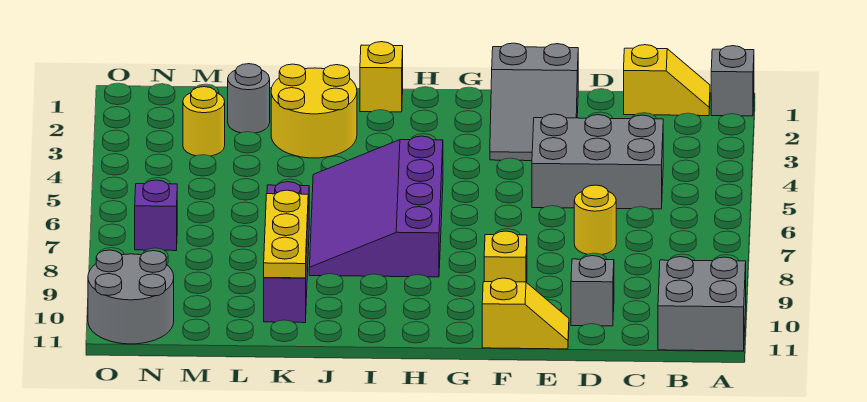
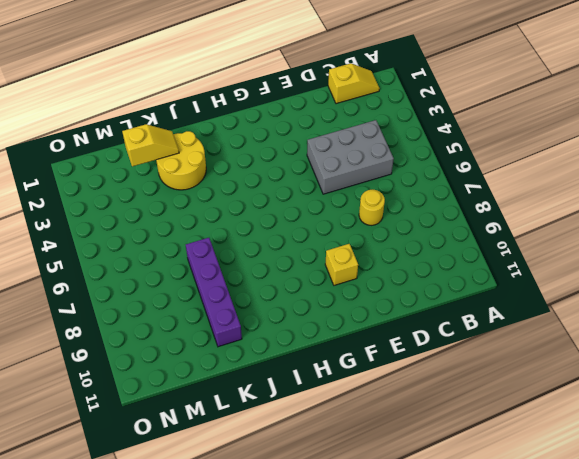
yellow 1x2 slope [122,124,179,166] -> yellow 1x2 slope moved to [482,278,569,349]
none -> grey 1x1 brick [711,46,754,116]
none -> grey 2x2 brick [658,257,746,351]
none -> grey 1x1 brick [571,256,614,326]

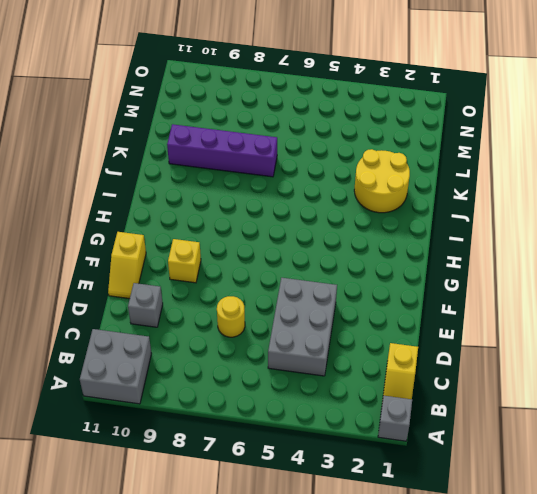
none -> grey 2x3 slope [490,43,578,161]
none -> purple 3x4 slope [309,136,443,277]
none -> yellow 1x1 brick [360,42,403,112]

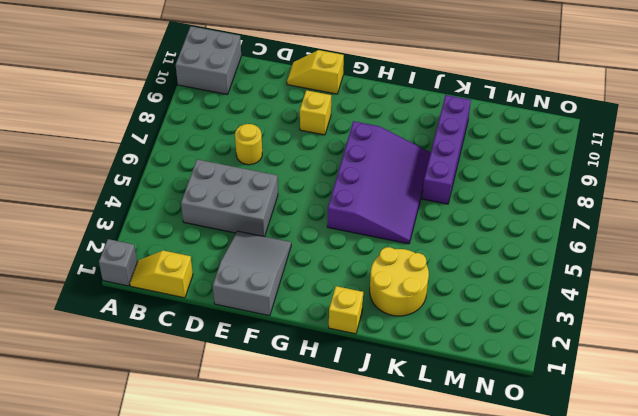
none -> grey 1x1 brick [571,256,614,326]
none -> grey 1x1 round brick [228,64,270,133]
none -> yellow 1x1 round brick [183,87,225,156]

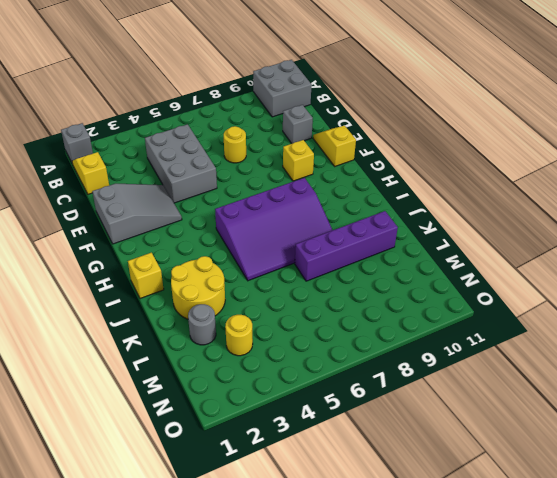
none -> purple 1x1 brick [135,180,177,251]
none -> grey 2x2 round brick [88,250,174,344]
none -> yellow 1x3 plate [264,190,308,278]

